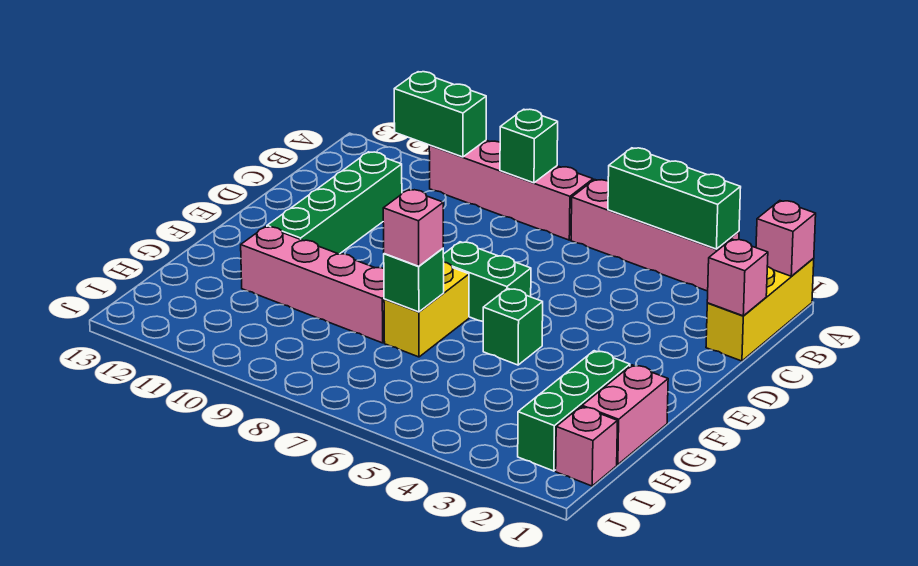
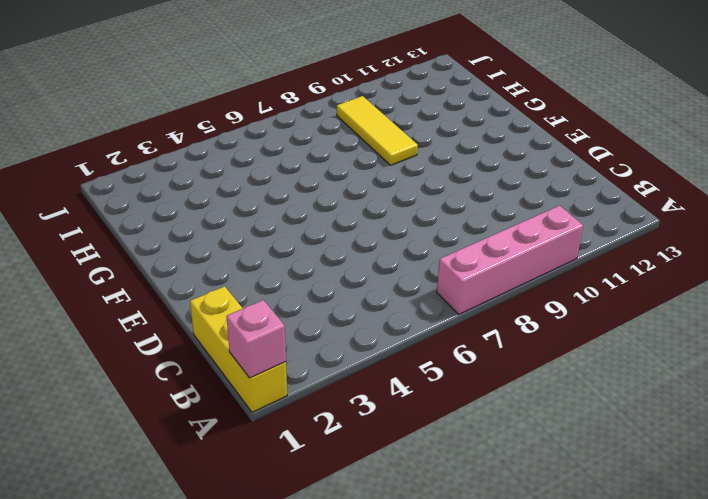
yellow 1x3 tile [337,96,418,165] -> pink 1x4 brick [241,227,384,343]
none -> pink 1x4 brick [571,180,739,291]
none -> green 1x4 brick [267,152,402,254]
none -> green 1x2 brick [443,242,531,321]

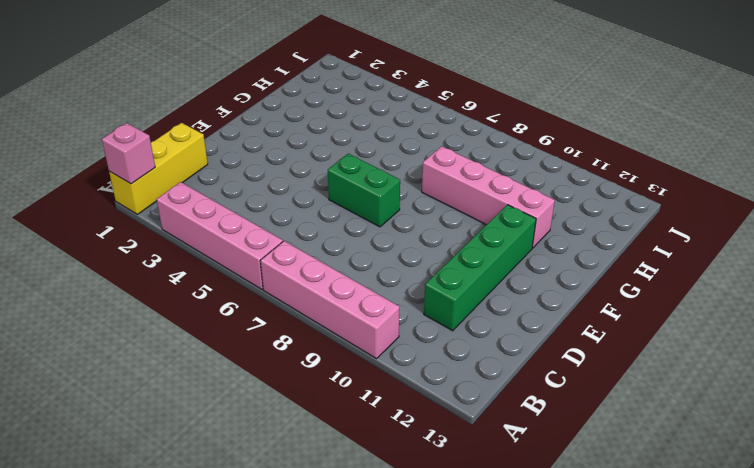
none -> green 1x1 brick [483,288,543,365]
none -> yellow 1x2 brick [384,262,469,357]
none -> pink 1x2 brick [582,365,668,465]

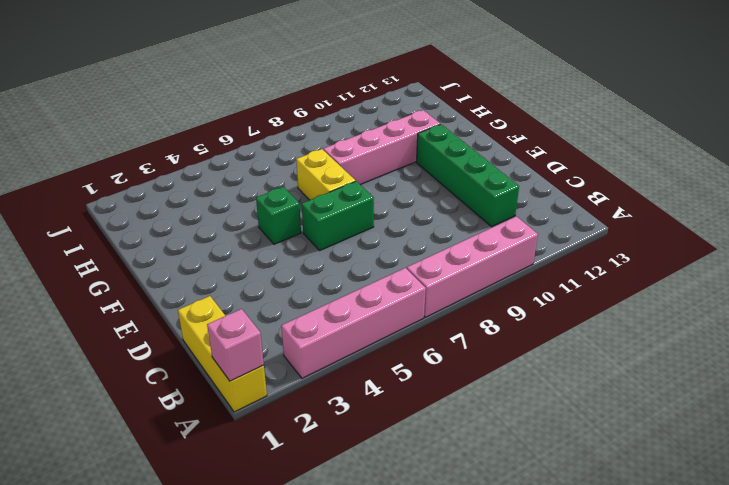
none -> pink 1x2 brick [582,365,668,465]
none -> green 1x3 brick [518,351,630,471]
none -> pink 1x1 brick [556,407,617,486]

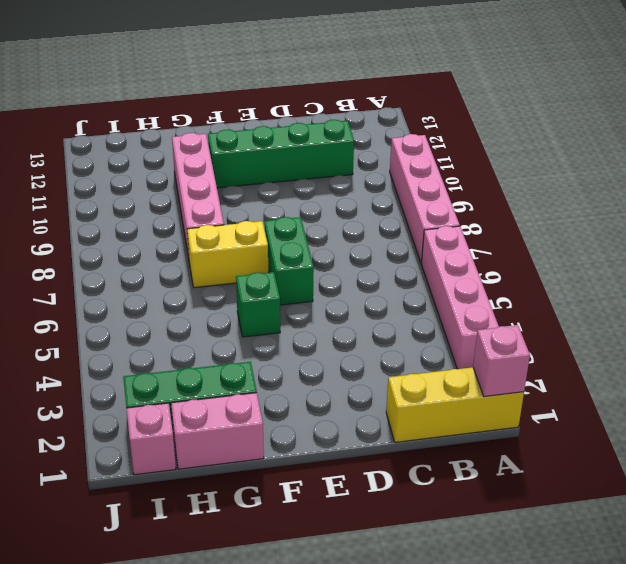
none -> green 1x3 brick [608,148,741,249]
none -> green 1x1 brick [500,109,558,183]
none -> green 1x2 brick [394,72,486,157]

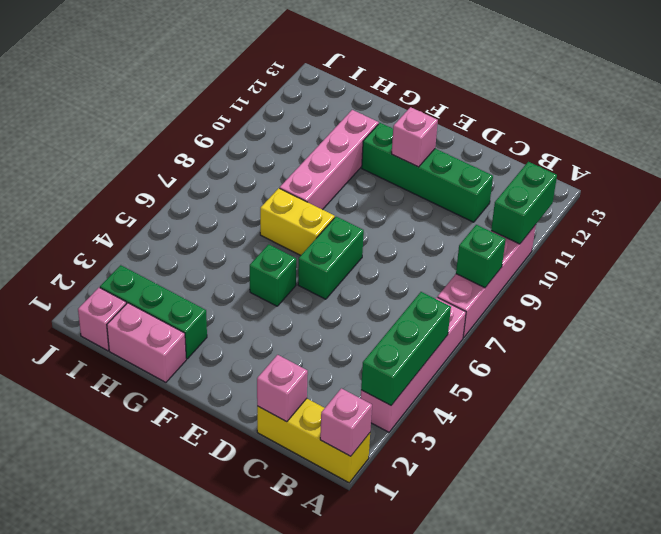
pink 1x1 brick [392,107,438,167] -> pink 1x1 brick moved to [383,189,443,266]
none -> green 1x1 brick [384,248,444,312]

